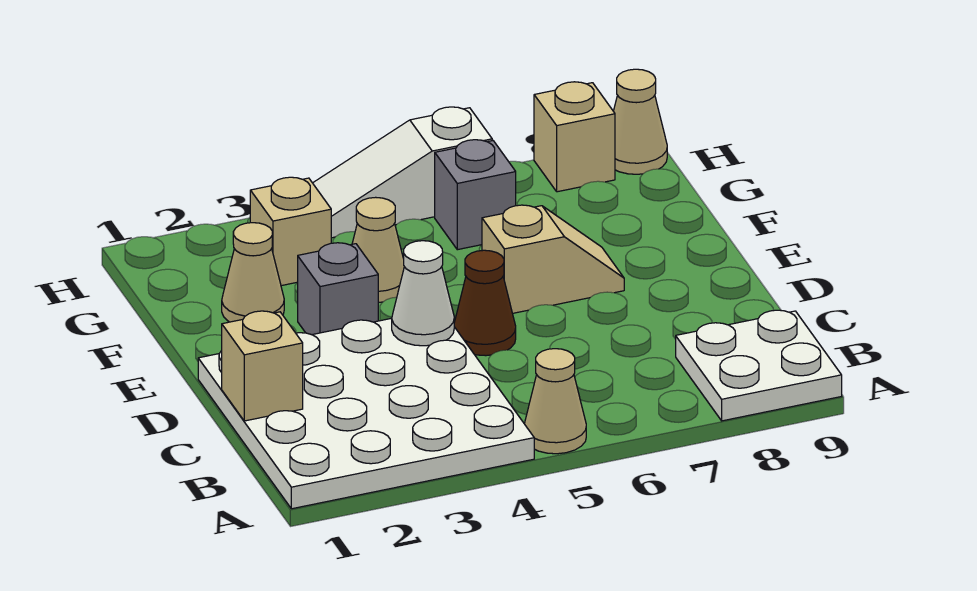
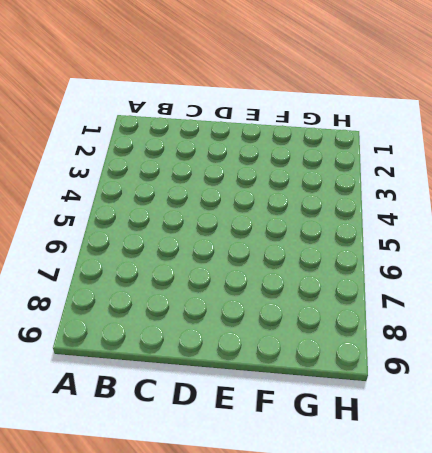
none -> white 4x4 plate [198,318,534,509]
none -> tan 1x1 cone [525,349,586,454]
none -> white 2x2 plate [676,310,842,421]

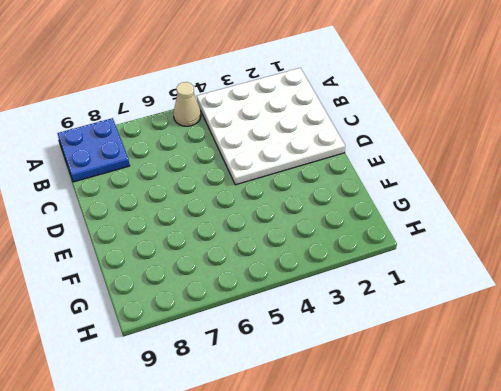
blue 2x2 plate [57,118,130,182] -> white 2x2 plate [676,310,842,421]
none -> brown 1x1 cone [454,250,516,356]
none -> grey 1x1 brick [298,243,378,335]
none -> tan 1x2 slope [482,205,624,313]

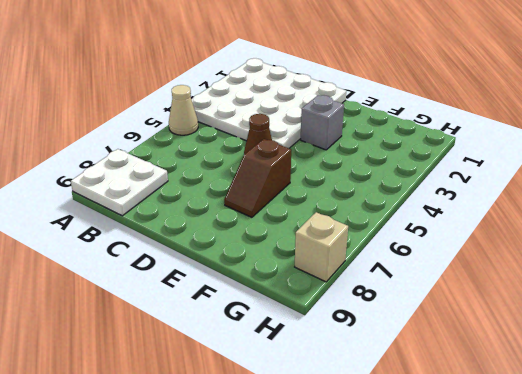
brown 1x2 slope [224,139,291,217] -> tan 1x2 slope [482,205,624,313]
none -> tan 1x1 cone [222,223,284,322]
none -> tan 1x1 cone [352,197,404,303]
none -> tan 1x1 brick [250,177,331,286]

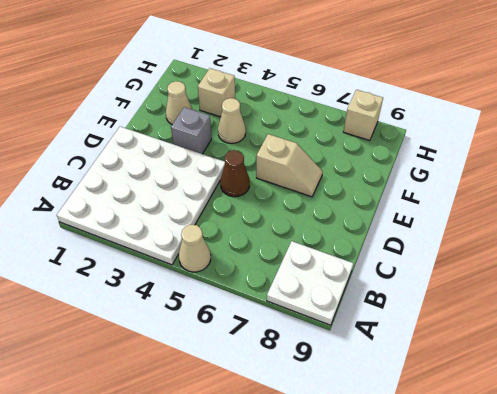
none -> grey 1x1 brick [435,140,516,250]
none -> white 1x3 slope [313,107,492,238]
none -> tan 1x1 cone [613,69,667,174]

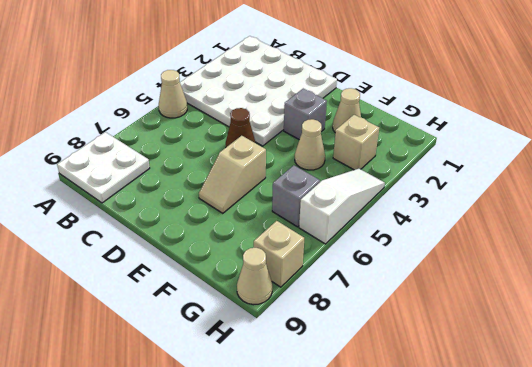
none -> tan 1x1 brick [222,311,303,421]
none -> white 1x1 cone [392,241,454,346]

